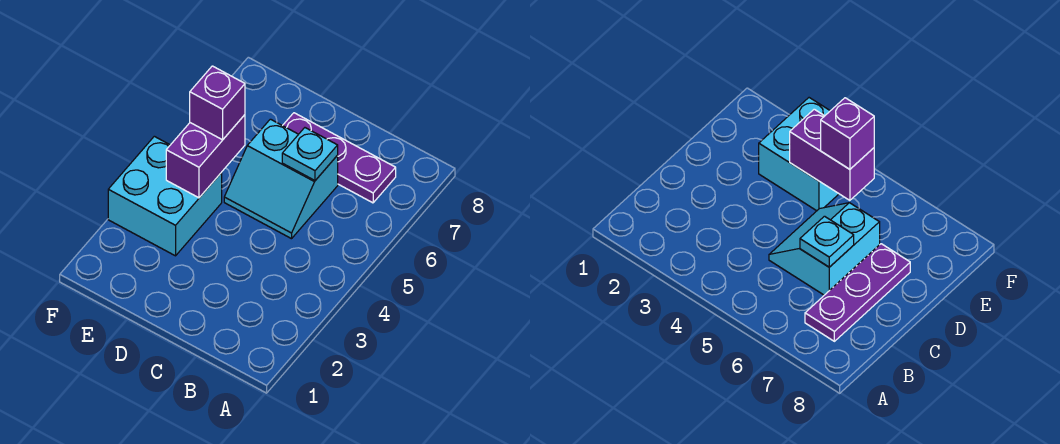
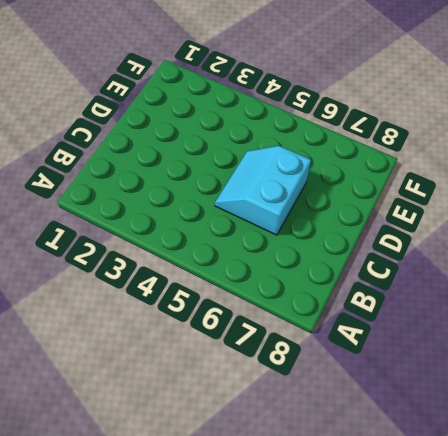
none -> purple 1x3 plate [283,113,396,203]
none -> cyan 2x2 brick [108,136,222,256]

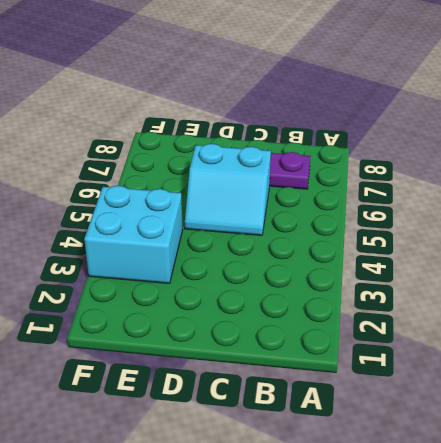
none -> cyan 1x1 plate [282,128,338,180]
none -> purple 1x2 brick [166,115,245,198]

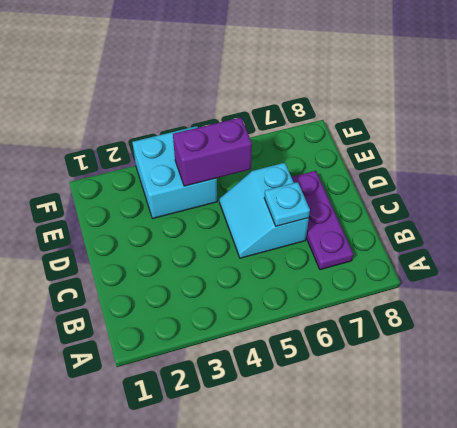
none -> purple 1x1 brick [190,66,245,140]

